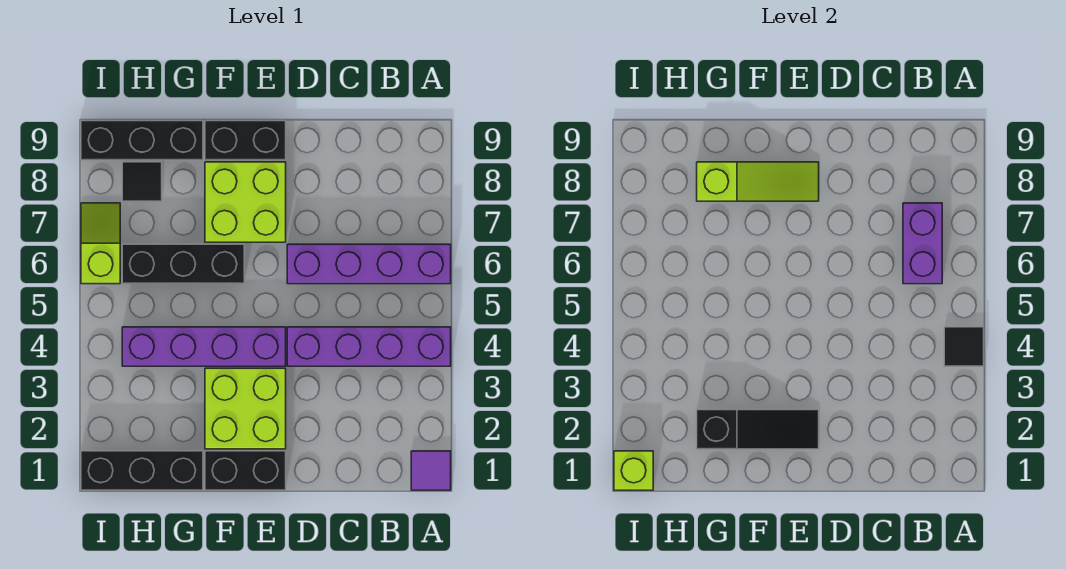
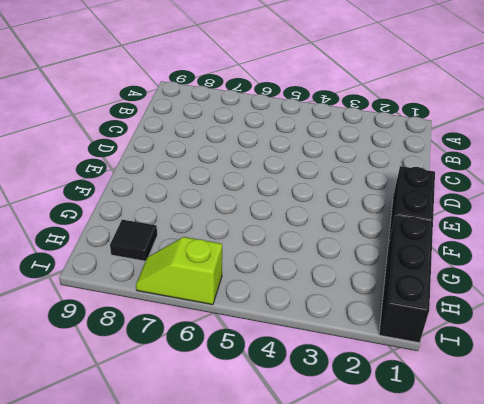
none -> purple 1x1 tile [411,451,451,490]
none -> purple 1x4 brick [287,327,451,366]
none -> purple 1x4 brick [287,244,451,284]

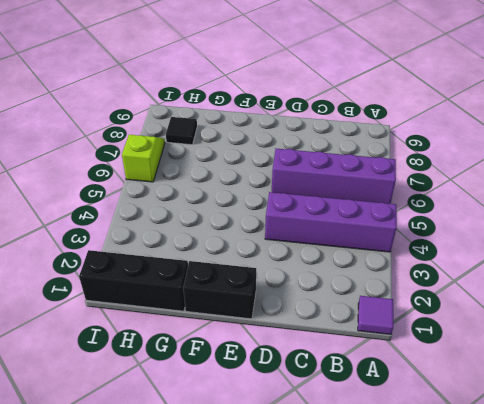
none -> lime 2x2 brick [205,368,286,449]
none -> purple 1x4 brick [122,327,286,366]
none -> lime 2x2 brick [205,162,286,242]

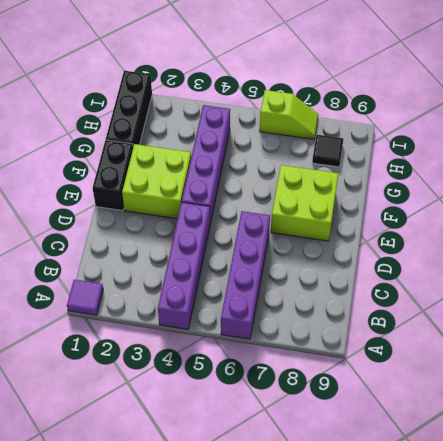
none -> black 1x2 brick [205,121,286,160]
none -> black 1x3 brick [122,244,244,284]
none -> black 1x3 brick [81,121,203,160]

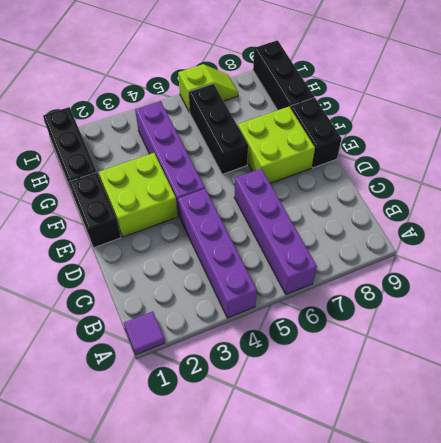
none -> black 1x1 tile [122,162,162,201]
none -> black 1x1 tile [944,327,984,366]
none -> purple 1x2 brick [903,203,942,284]

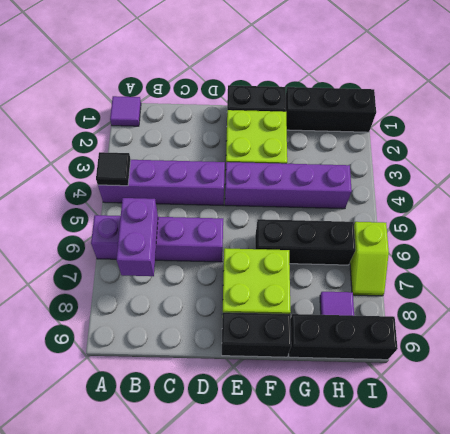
purple 1x1 tile [320,292,354,316] -> black 1x1 tile [122,162,162,201]
none -> black 1x3 slope [697,410,819,449]
none -> lime 1x3 slope [697,162,819,201]
none -> lime 1x1 brick [614,451,653,490]

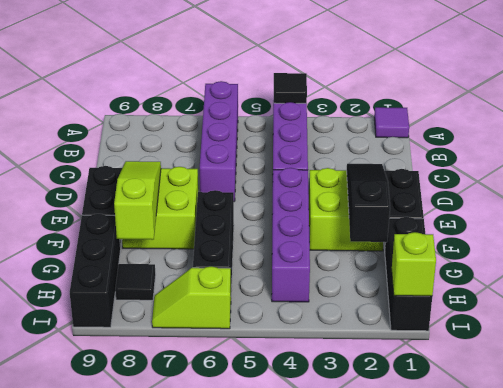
none -> purple 1x2 brick [903,203,942,284]

